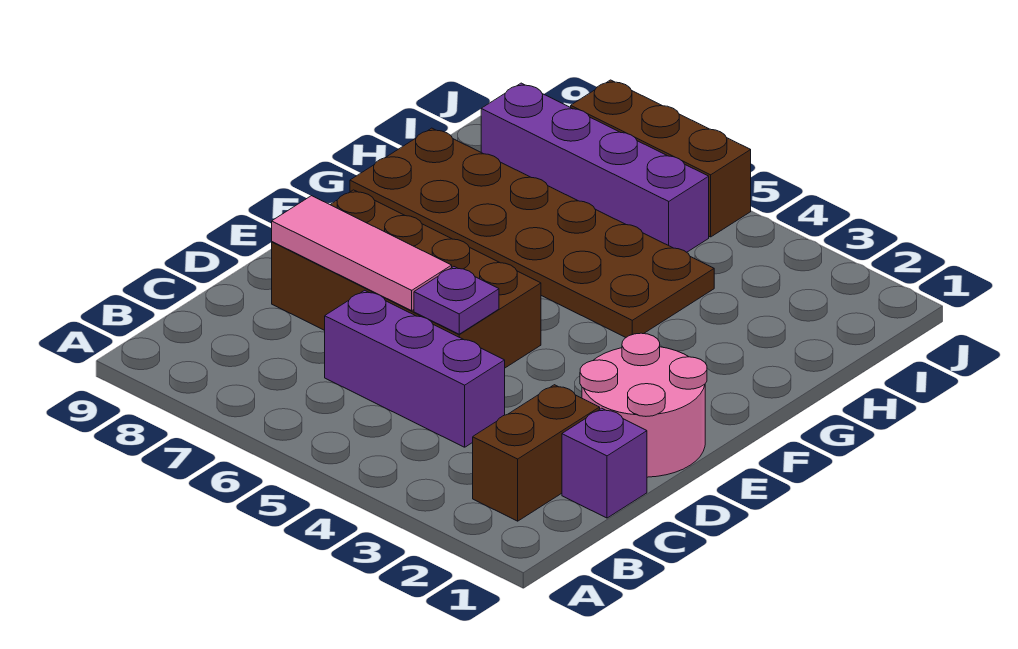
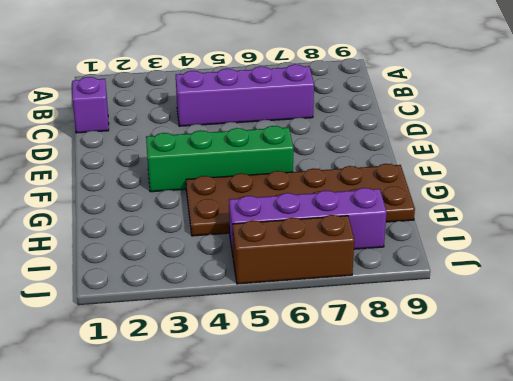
purple 1x4 brick [176,64,314,126] -> purple 1x3 brick [325,290,505,447]
green 1x4 brick [146,126,293,192] -> none
none -> brown 1x2 brick [473,385,600,521]
none -> pink 2x2 round brick [580,333,707,477]

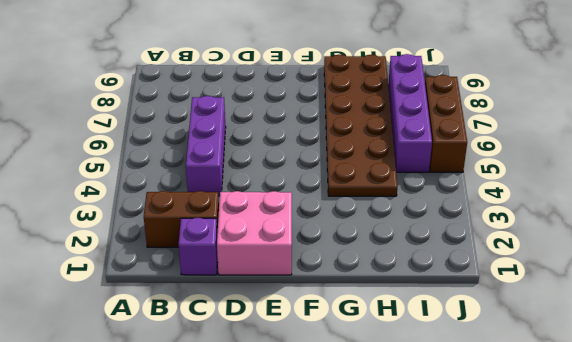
pink 2x2 brick [217,191,292,275] -> pink 2x2 round brick [580,333,707,477]
none -> brown 2x4 brick [272,190,541,368]
none -> purple 1x1 plate [414,267,499,334]

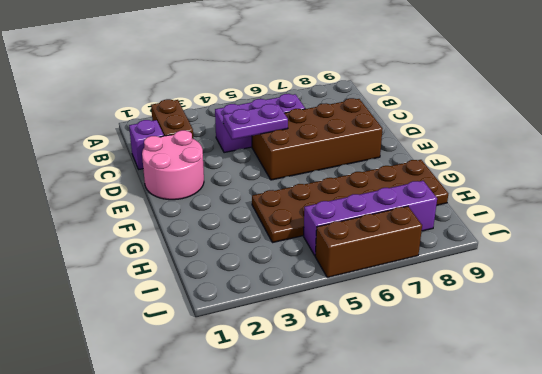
purple 1x2 plate [223,104,288,140] -> purple 1x1 plate [414,267,499,334]
none -> pink 1x3 tile [272,196,452,311]

